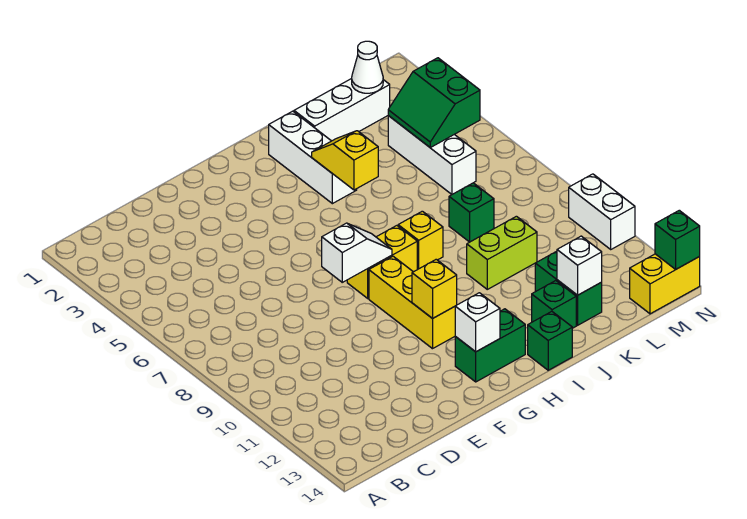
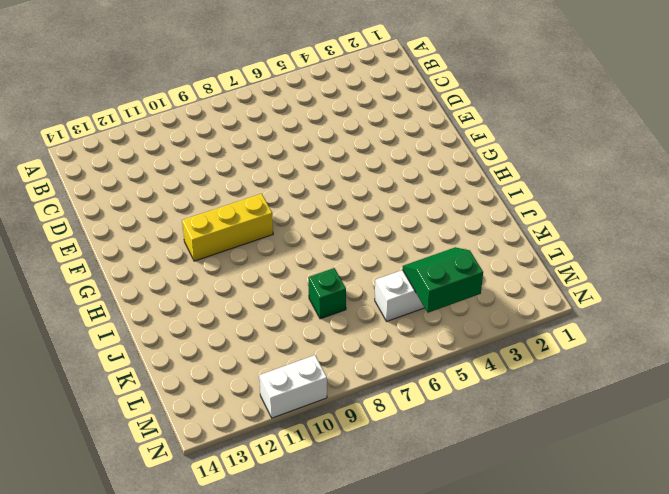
none -> yellow 1x2 brick [347,226,417,298]
none -> green 1x2 brick [455,309,525,382]
none -> white 1x3 brick [269,111,357,204]

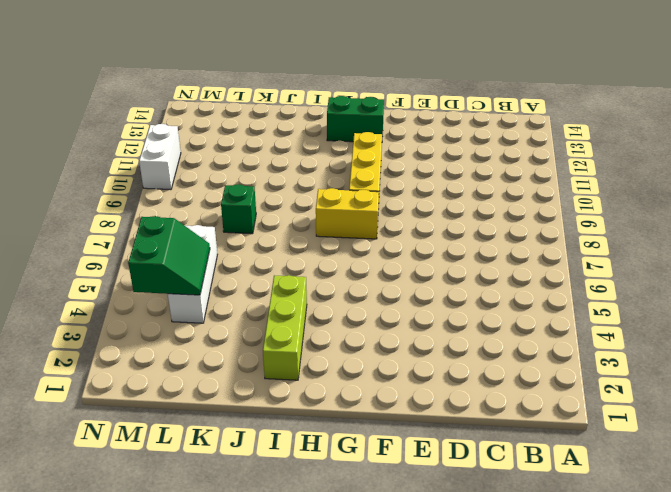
lime 1x3 brick [263,275,307,380] -> white 1x3 brick [269,111,357,204]
none -> yellow 1x1 brick [398,211,443,270]
none -> green 1x1 brick [528,312,572,370]
none -> white 1x3 brick [294,79,390,141]

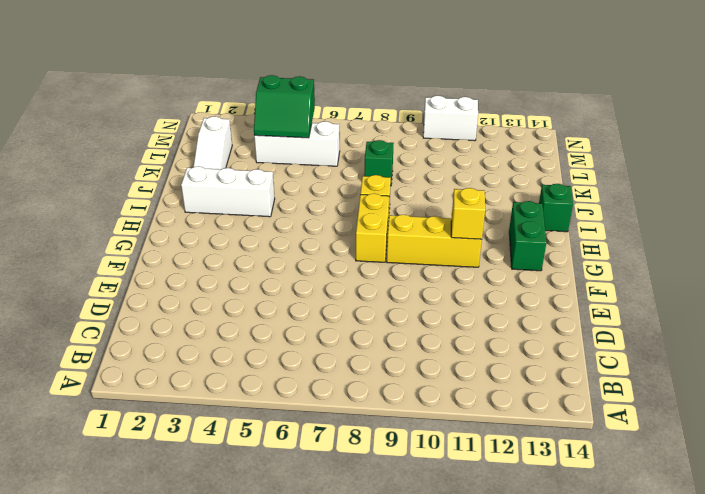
white 1x3 slope [194,116,232,169] -> white 1x3 brick [294,79,390,141]
none -> lime 1x2 brick [467,216,537,289]
none -> green 1x1 brick [532,281,576,328]
none -> green 1x2 brick [535,251,602,325]

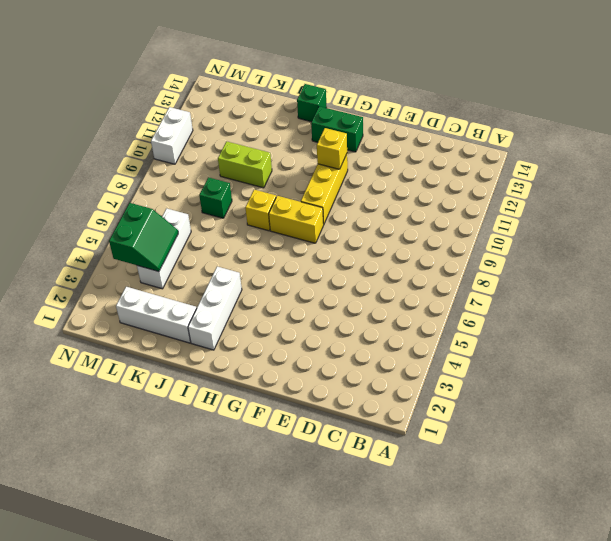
none -> green 1x1 brick [532,281,576,328]
none -> green 1x2 brick [535,251,602,325]
none -> yellow 1x2 brick [630,254,700,314]

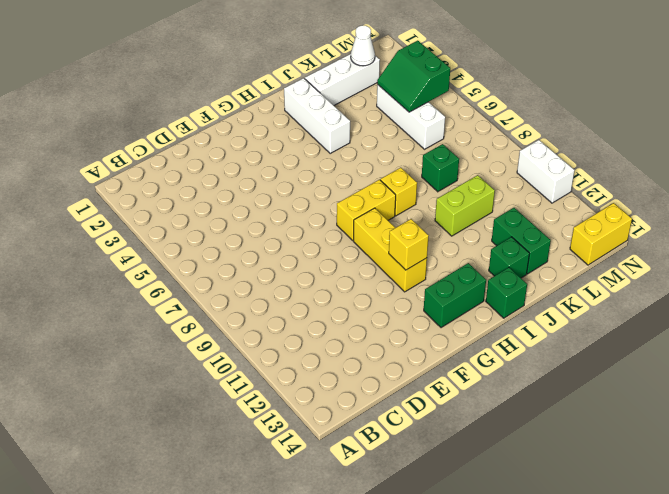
none -> white 1x2 slope [322,223,392,282]
none -> white 1x1 brick [455,293,500,352]
none -> yellow 1x2 slope [312,131,378,190]

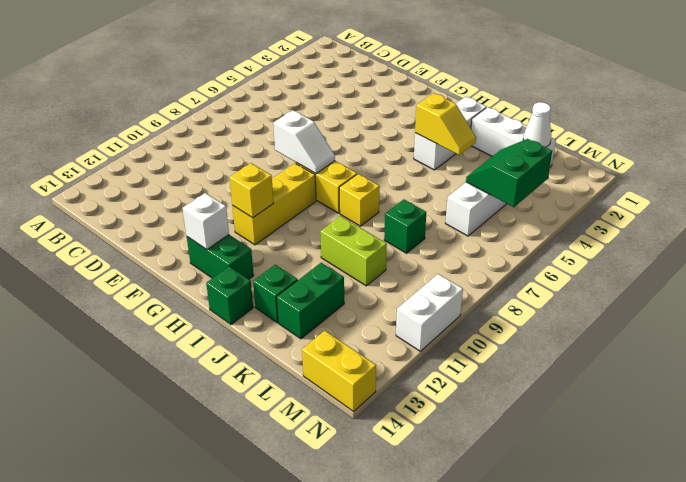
yellow 1x2 slope [415,93,476,155] -> yellow 1x2 slope turned to [312,131,378,190]
none -> white 1x1 brick [557,236,602,295]
none -> green 1x1 brick [655,210,700,269]

